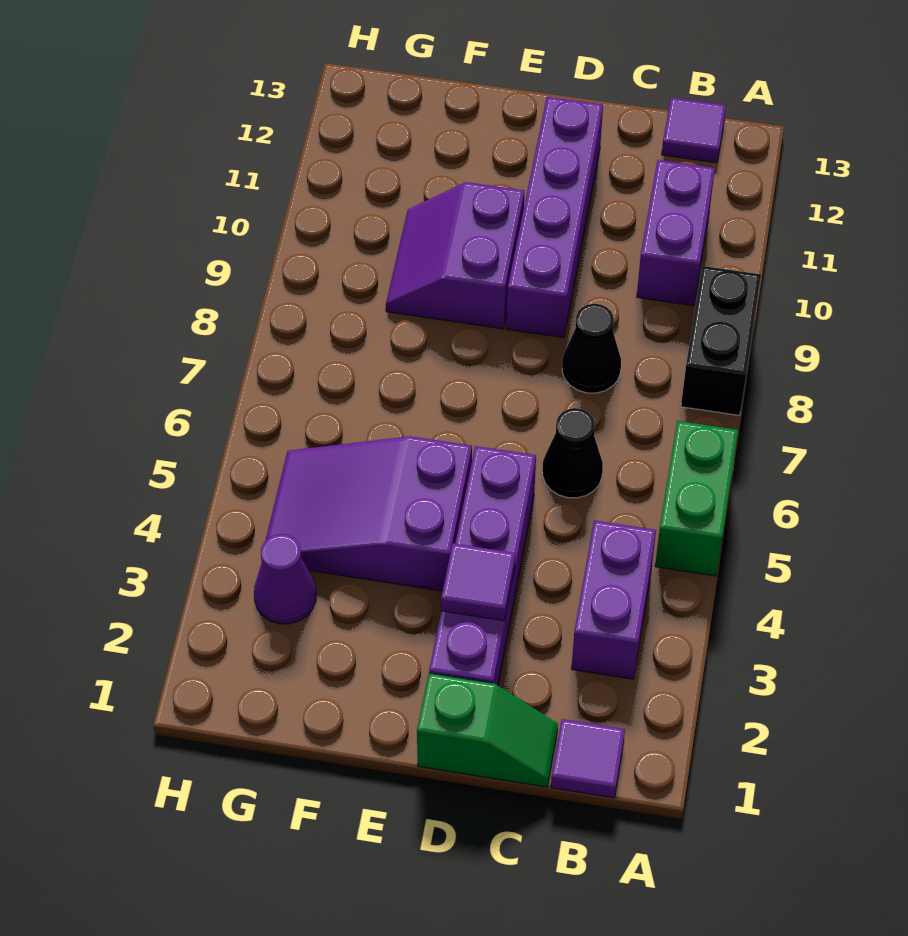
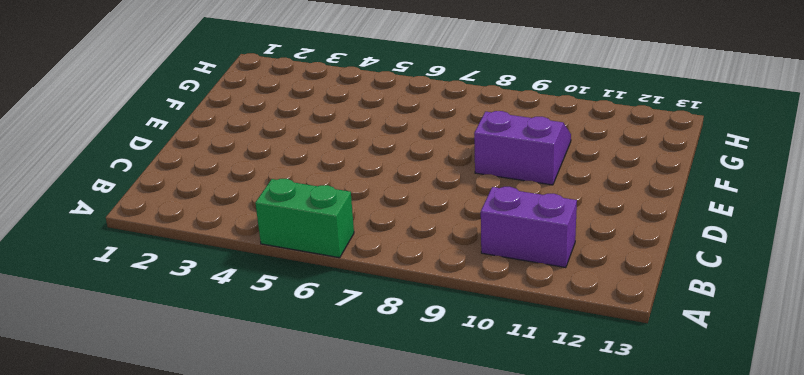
none -> black 1x2 brick [681,266,761,415]
none -> purple 1x1 tile [551,719,625,798]
none -> purple 1x2 brick [572,521,656,679]

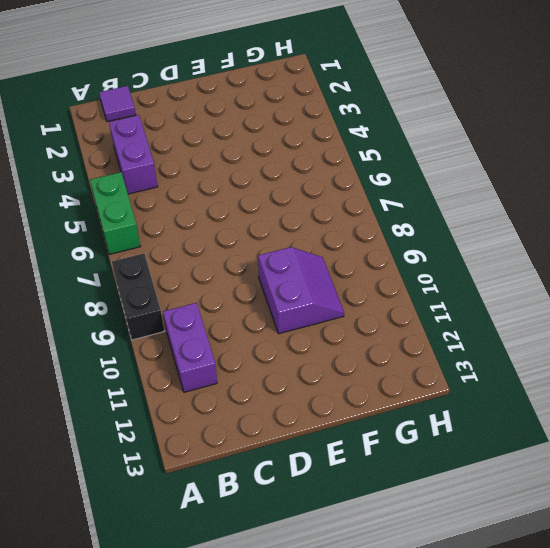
none -> purple 1x1 tile [662,97,726,163]
none -> green 1x2 slope [417,673,558,787]
none -> black 1x1 cone [543,408,603,498]

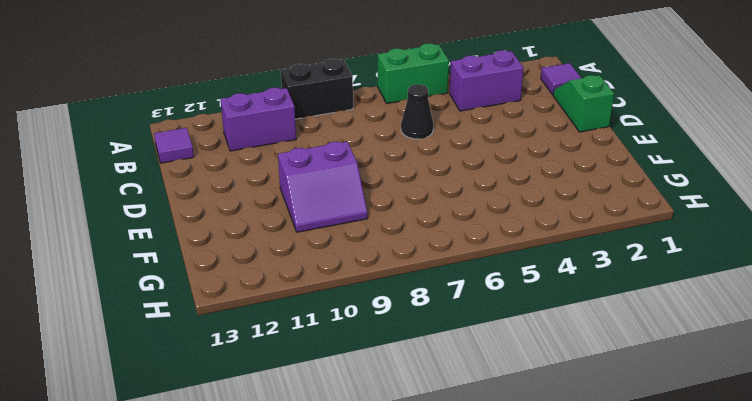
none -> black 1x1 cone [562,304,621,393]
none -> purple 1x4 brick [429,446,536,685]
none -> purple 1x4 brick [507,97,603,338]

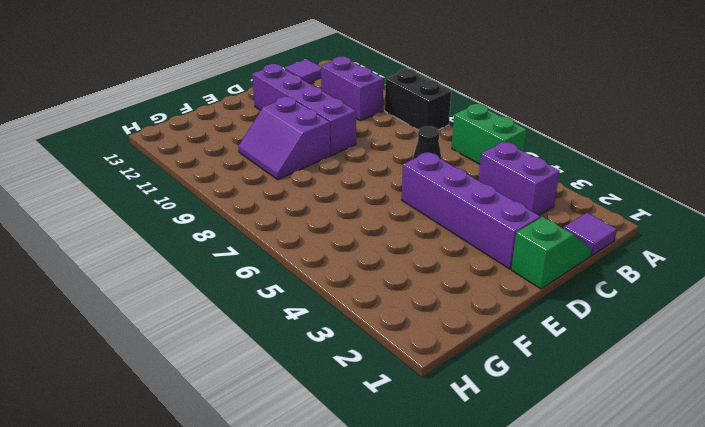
none -> black 1x1 cone [562,304,621,393]
none -> purple 2x3 slope [265,436,472,591]
none -> purple 1x1 cone [254,534,316,624]

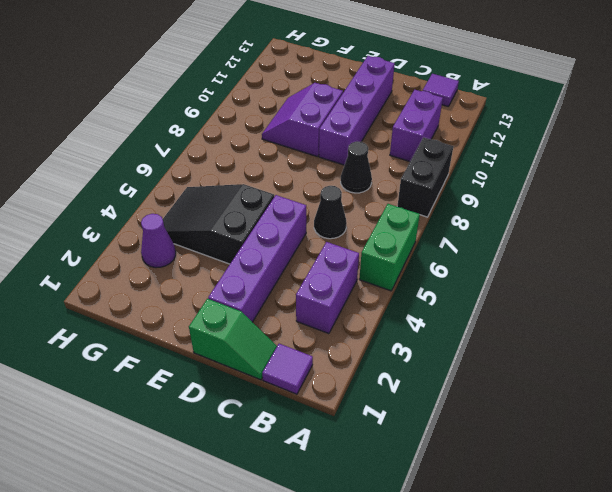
black 2x3 slope [163,184,274,264] -> purple 2x3 slope [265,436,472,591]
none -> purple 1x1 tile [441,543,515,621]

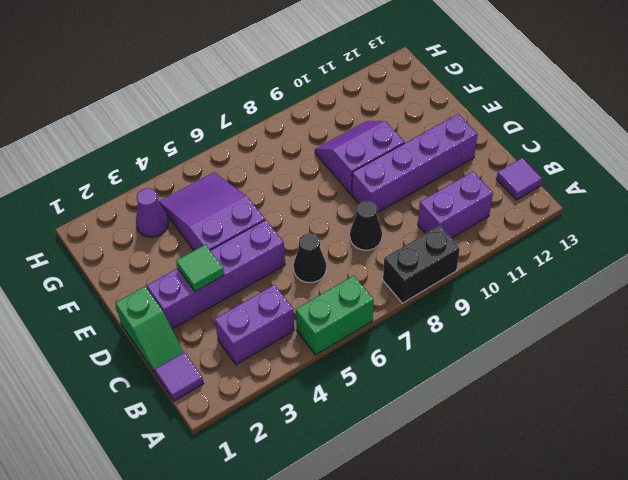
green 1x1 tile [176,245,224,292] -> purple 1x1 tile [441,543,515,621]

